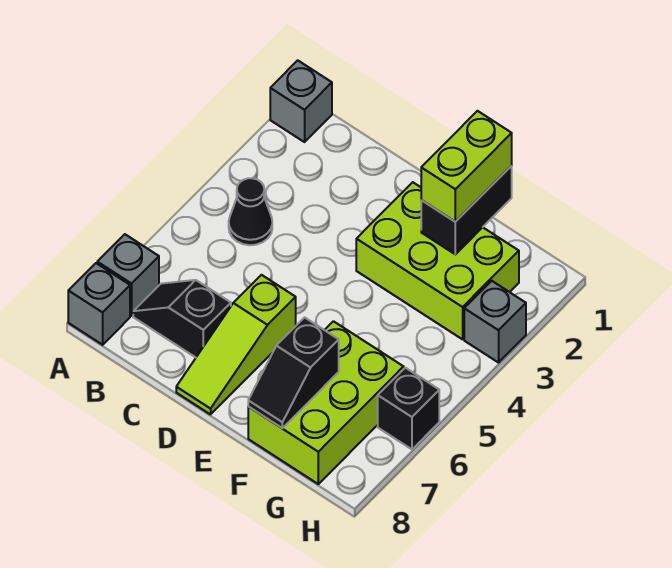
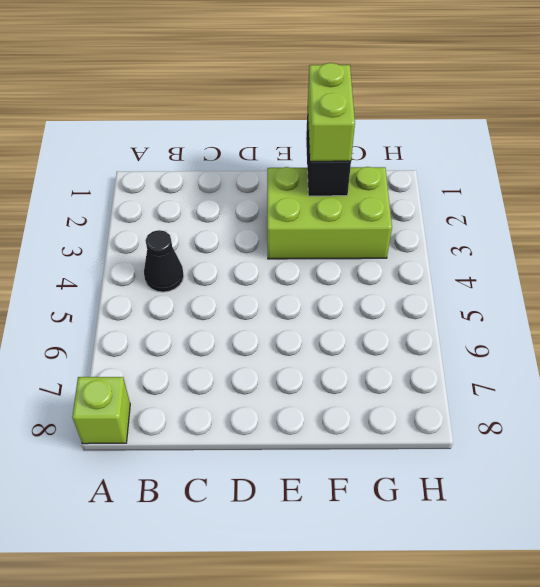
lime 1x1 brick [72,377,130,444] -> grey 1x1 brick [68,263,130,345]
none -> grey 1x1 brick [270,60,332,142]
none -> grey 1x1 brick [97,234,159,316]
none -> black 1x2 slope [133,280,231,357]

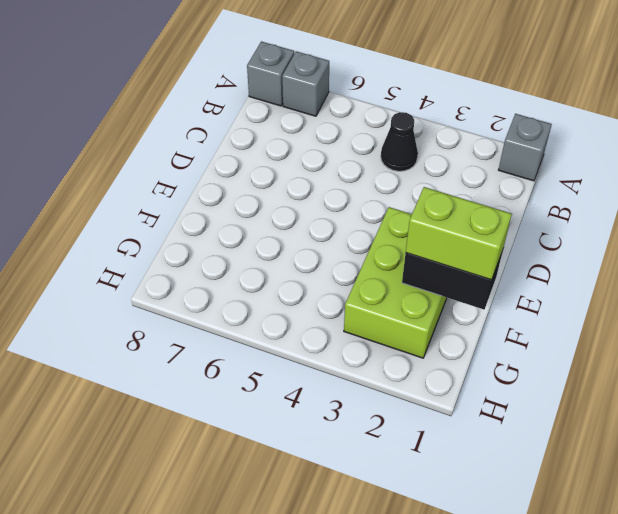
none -> black 1x2 slope [133,280,231,357]
none -> lime 1x3 slope [176,275,296,414]
none -> lime 2x3 brick [248,321,404,484]

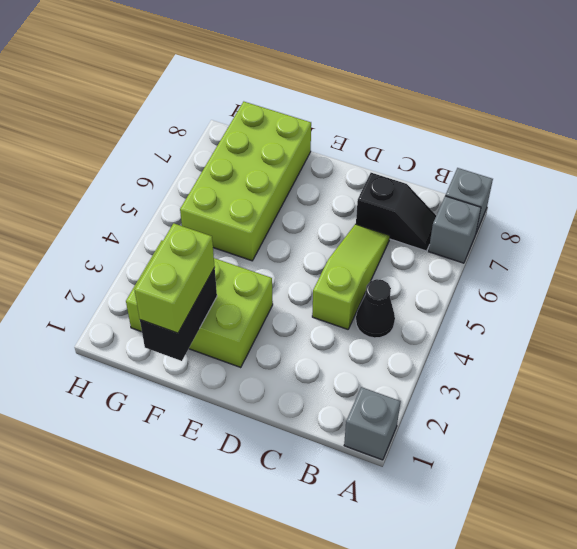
lime 1x3 slope [312,224,390,329] -> lime 1x3 slope moved to [176,275,296,414]
lime 2x4 brick [180,102,311,261] -> lime 2x3 brick [248,321,404,484]
none -> grey 1x1 brick [464,281,526,363]
none -> black 1x1 brick [378,368,439,449]
none -> black 1x2 slope [248,317,339,428]

